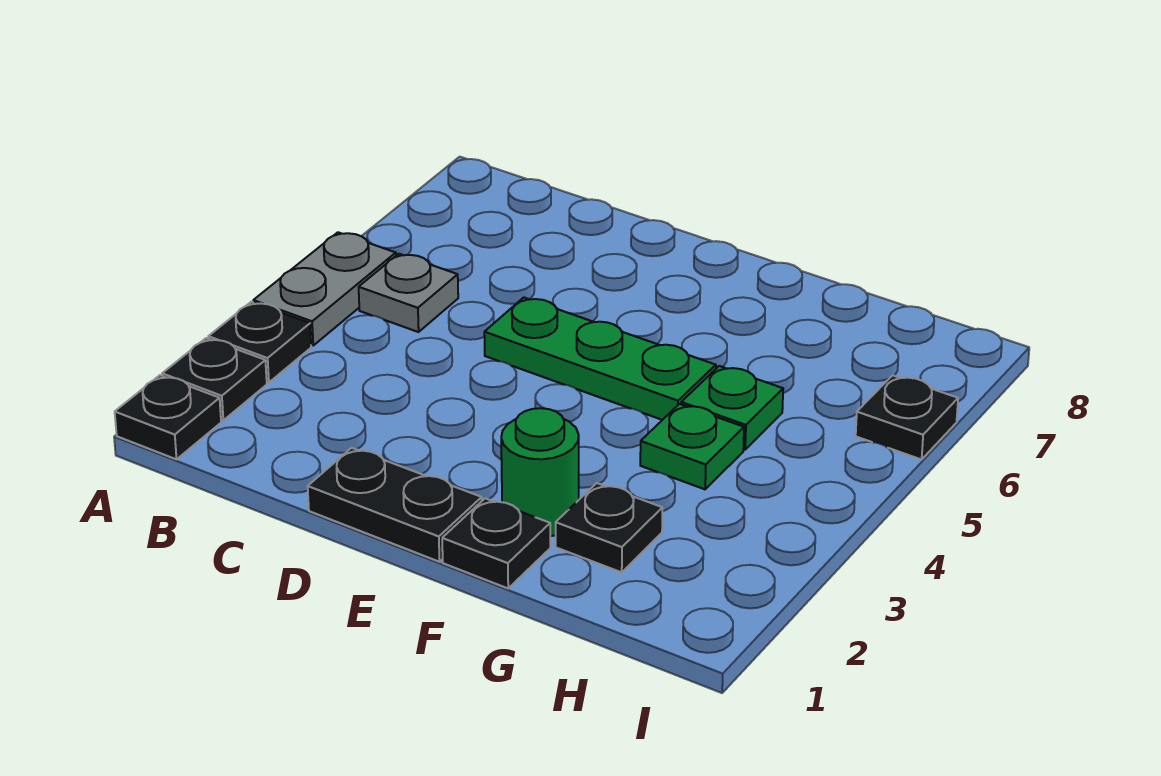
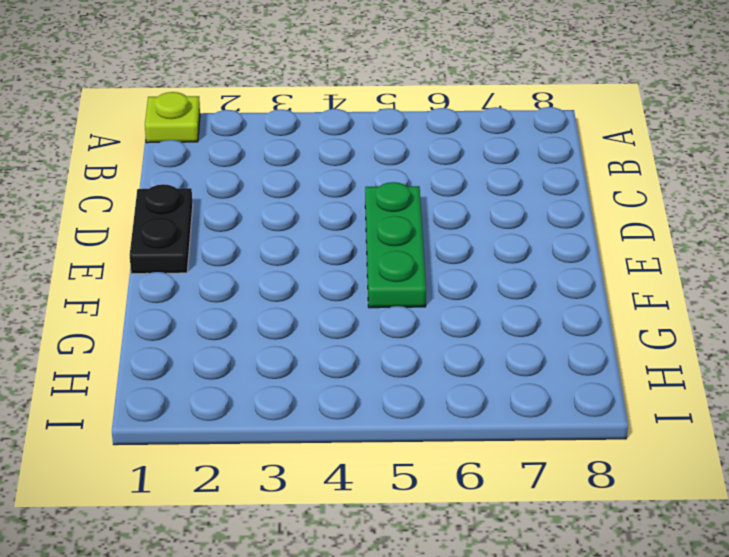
lime 1x1 plate [145,92,200,143] -> black 1x1 plate [115,375,221,459]
none -> black 1x1 plate [162,338,267,420]
none -> black 1x1 plate [208,302,311,383]
none -> grey 1x2 plate [253,232,396,345]

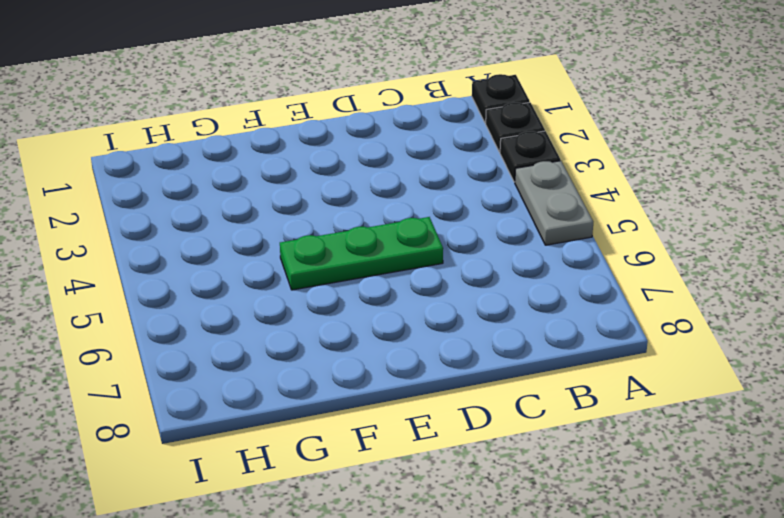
none -> grey 1x1 plate [359,254,458,332]
none -> black 1x2 plate [308,448,482,562]
none -> black 1x1 plate [442,498,550,588]

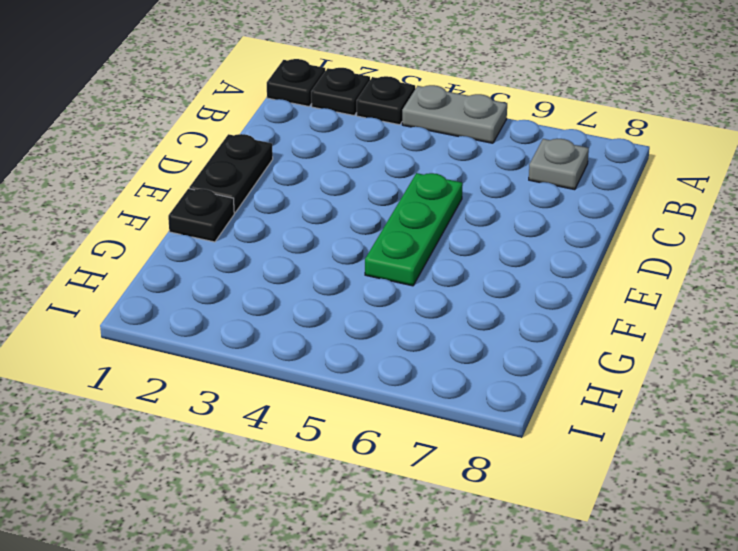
grey 1x1 plate [529,139,589,190] -> grey 1x1 plate moved to [359,254,458,332]
none -> green 1x1 round brick [501,408,579,536]
none -> black 1x1 plate [556,483,662,572]
none -> green 1x1 plate [640,404,744,489]

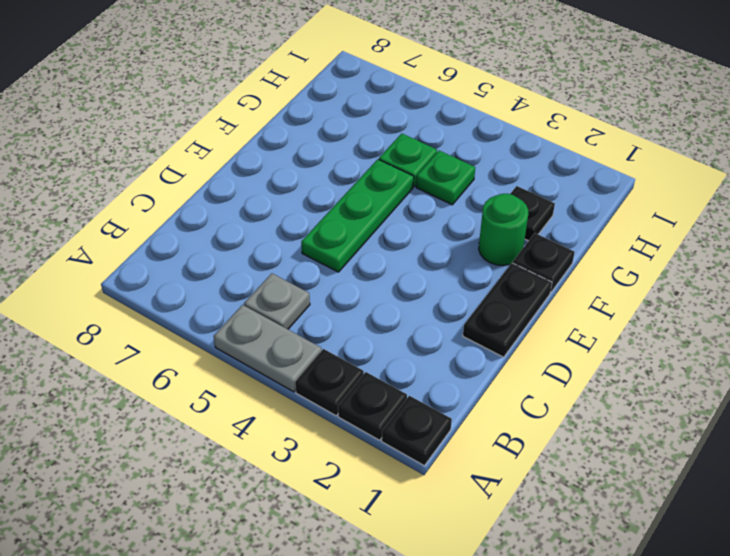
none -> black 1x1 plate [856,375,958,460]

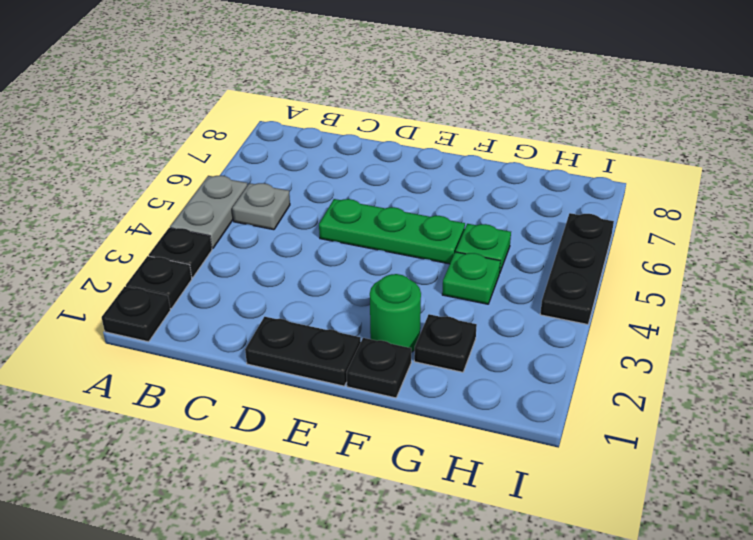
black 1x3 plate [540,213,614,324] -> black 1x1 plate [856,375,958,460]

